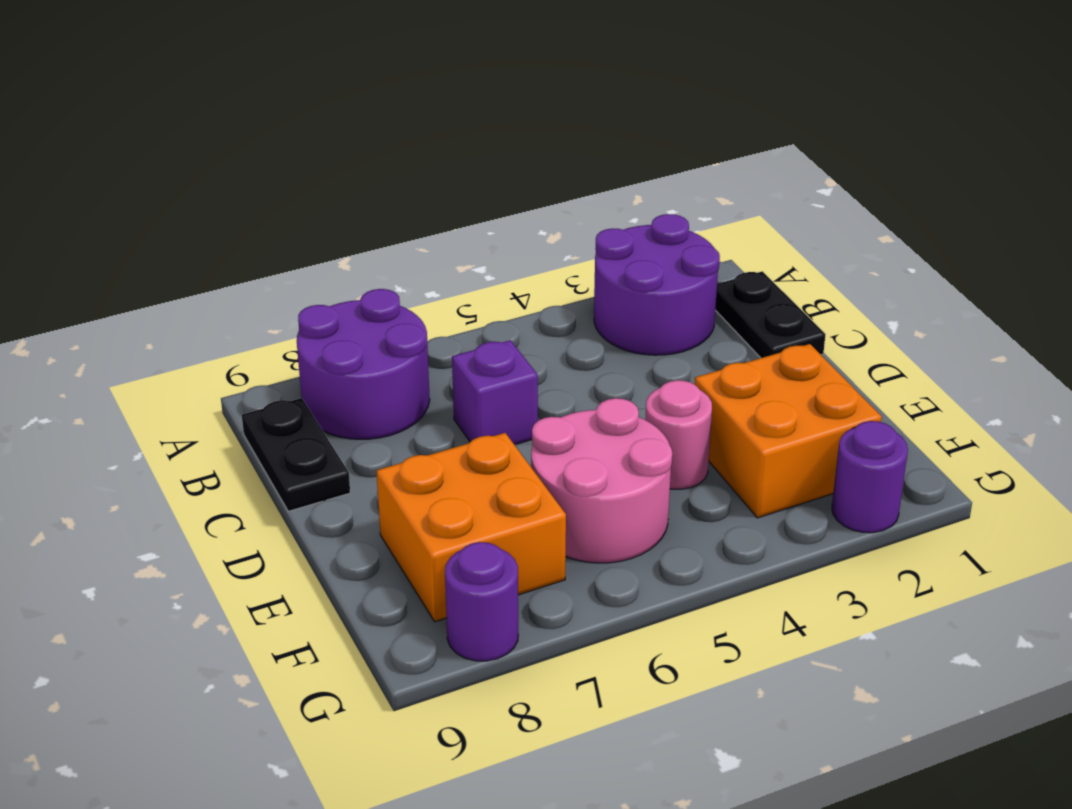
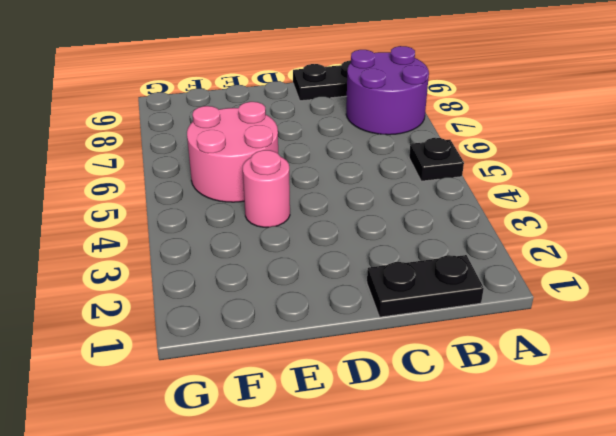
black 1x1 plate [409,138,464,181] -> none
none -> purple 2x2 round brick [594,214,720,355]
none -> purple 1x1 brick [452,340,538,445]

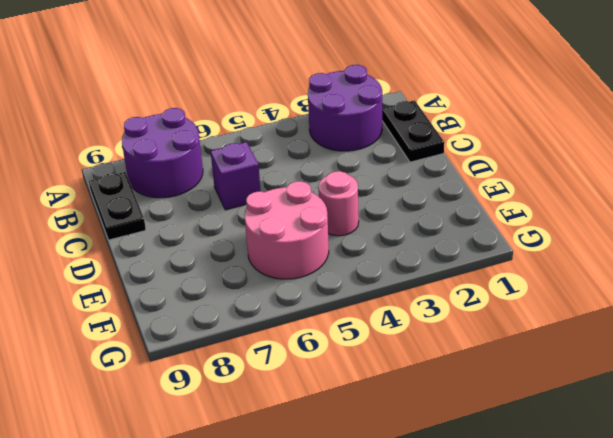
none -> orange 2x2 brick [695,344,882,518]
none -> orange 2x2 brick [377,433,566,622]

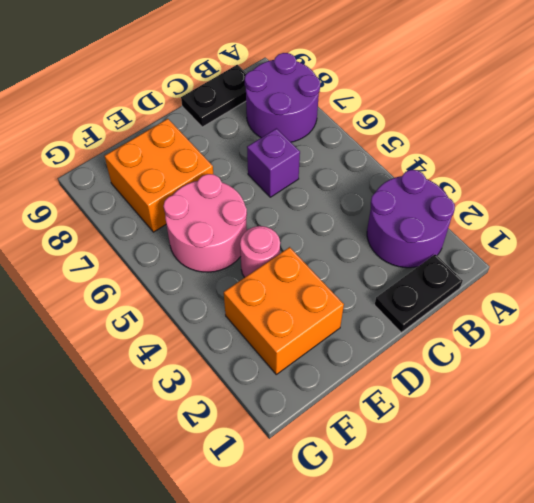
none -> purple 1x1 round brick [832,421,908,533]
none -> purple 1x1 round brick [445,542,518,661]

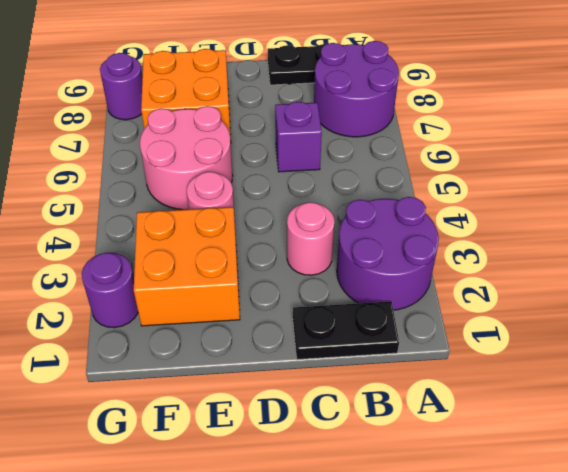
pink 1x1 round brick [287,202,334,275] -> none

